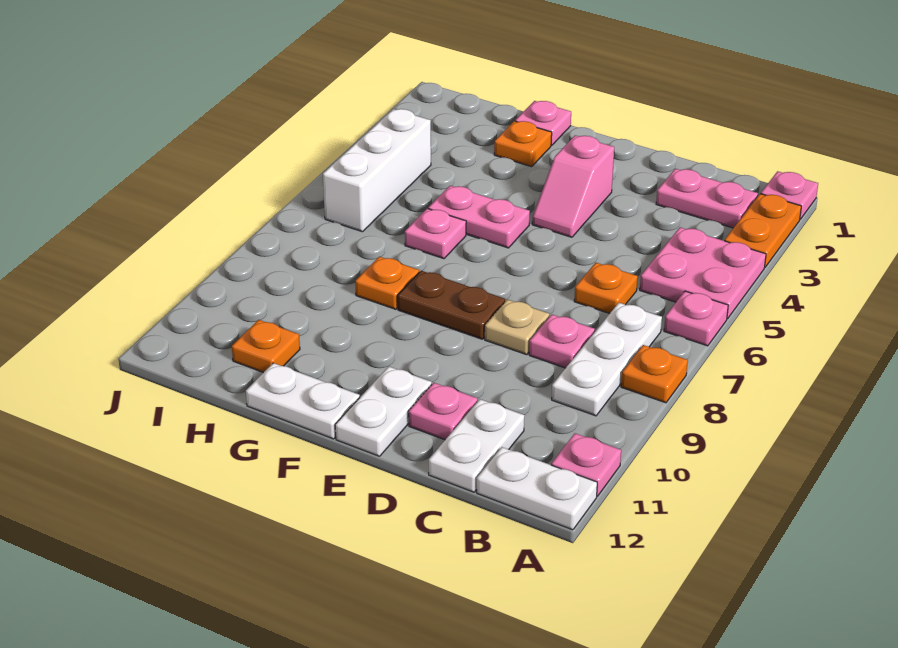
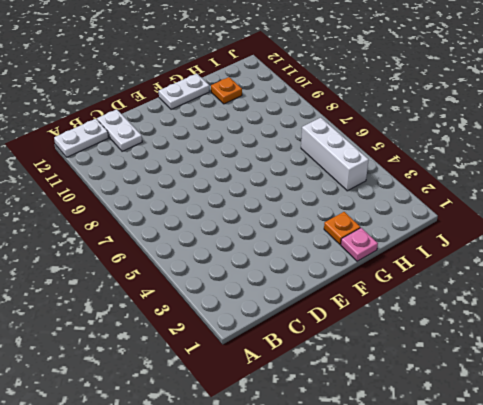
none -> pink 1x1 plate [761,171,818,219]
none -> orange 1x2 plate [724,194,801,267]
none -> pink 2x2 plate [640,227,766,319]

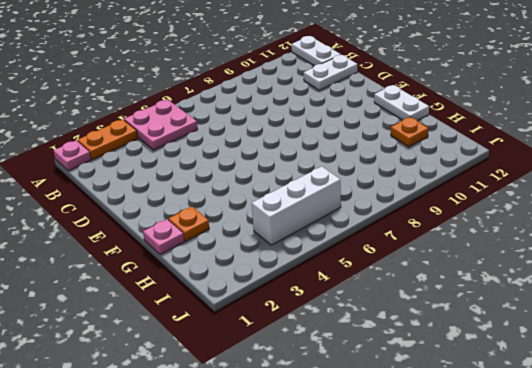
none -> pink 1x1 plate [664,291,728,346]
none -> orange 1x1 plate [621,345,688,403]
none -> pink 1x1 plate [551,433,621,496]

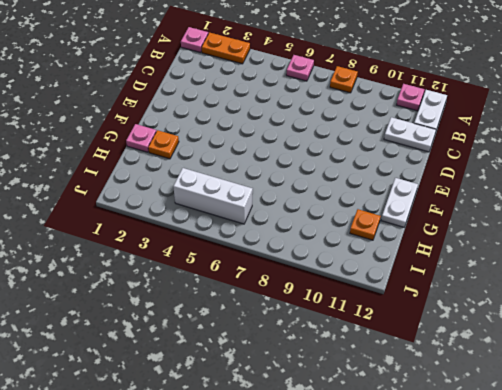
none -> pink 2x2 plate [640,227,766,319]
none -> pink 1x2 plate [656,169,758,228]
none -> white 1x3 plate [552,303,662,416]

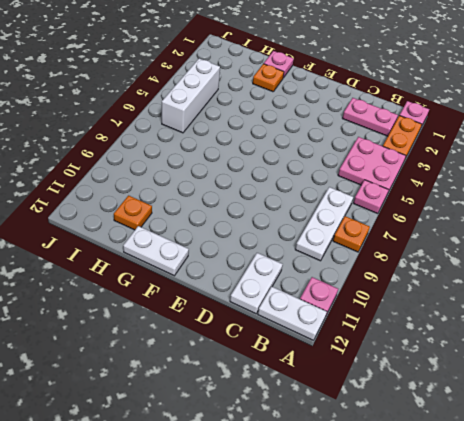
none -> orange 1x1 plate [574,263,638,313]
none -> pink 1x1 plate [529,315,595,368]
none -> tan 1x1 plate [485,299,550,355]

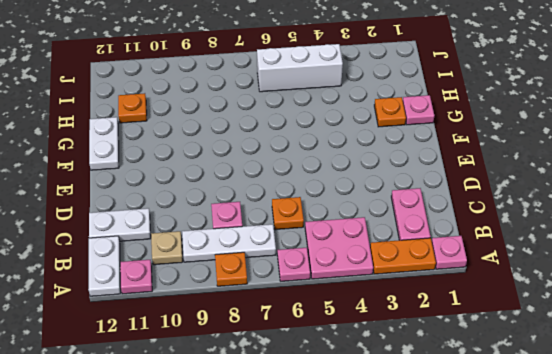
tan 1x1 plate [151,231,183,265] -> tan 1x1 plate moved to [485,299,550,355]
none -> pink 1x1 plate [409,383,478,440]
none -> pink 1x2 slope [532,135,614,237]
none -> brown 1x2 plate [398,271,505,339]

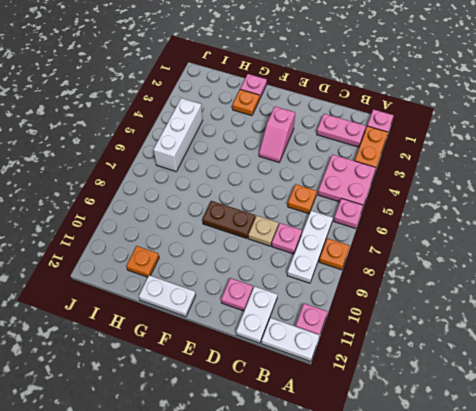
none -> white 1x2 plate [335,367,432,456]
none -> pink 1x2 plate [428,186,530,248]
none -> pink 1x1 plate [405,209,466,259]

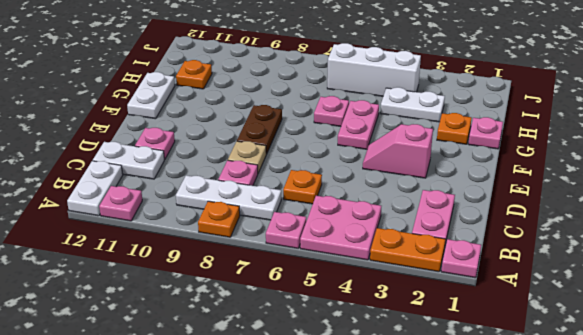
white 1x2 plate [380,87,445,122] -> white 1x2 plate moved to [335,367,432,456]
none -> orange 1x1 plate [355,257,419,309]

